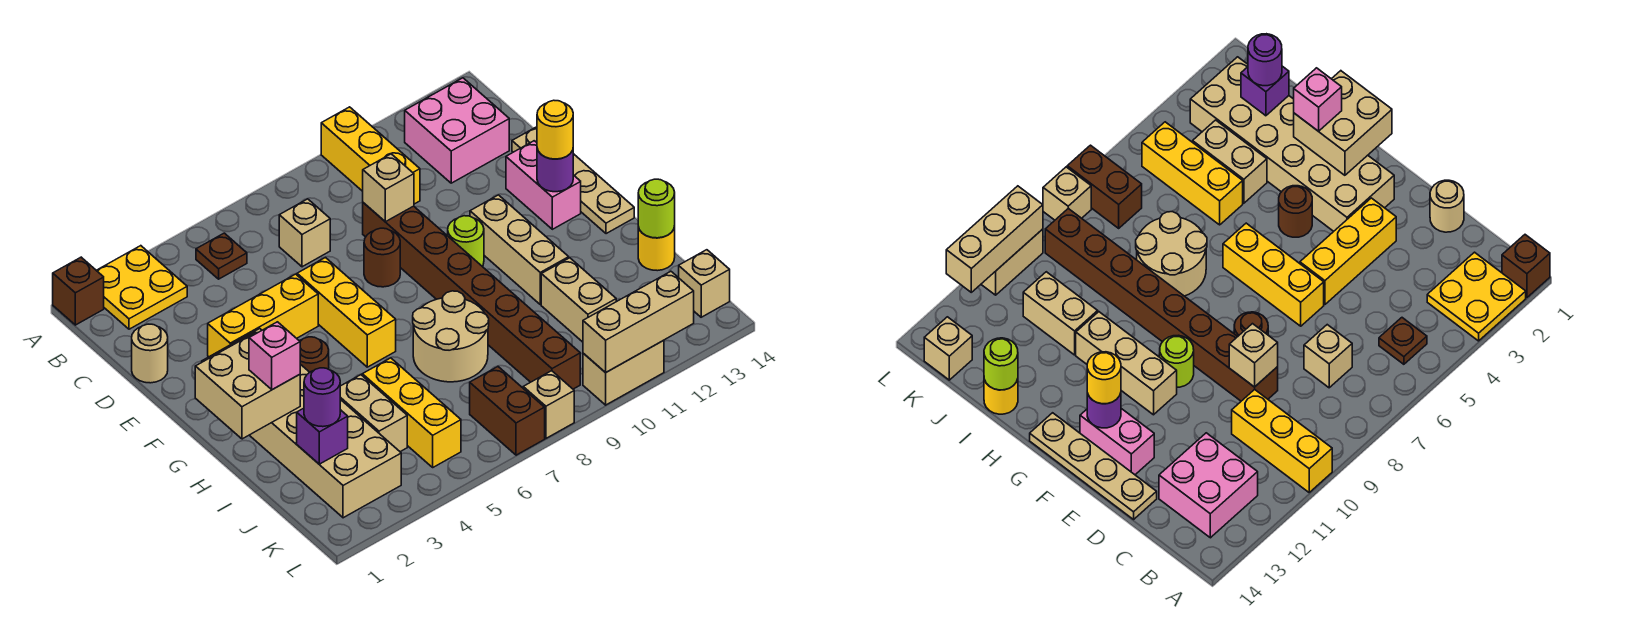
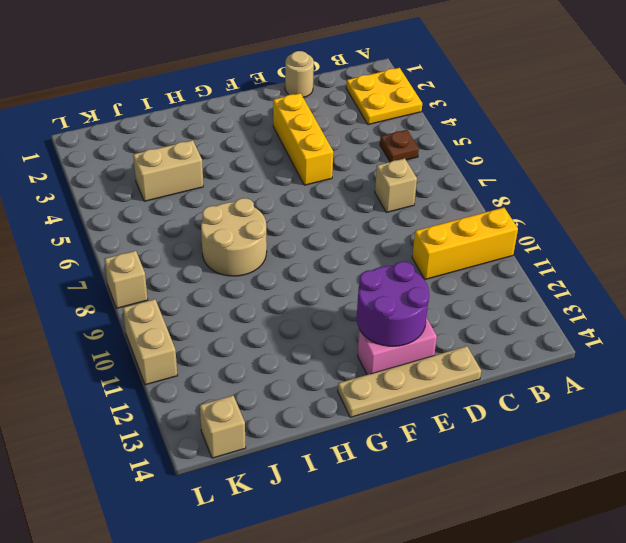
purple 2x2 round brick [357,262,429,346] -> purple 1x1 round brick [537,149,573,192]
none -> brown 1x1 brick [53,257,104,325]
none -> pink 2x2 brick [405,78,509,183]
none -> brown 1x8 brick [363,203,580,389]
none -> yellow 1x3 brick [297,258,396,367]

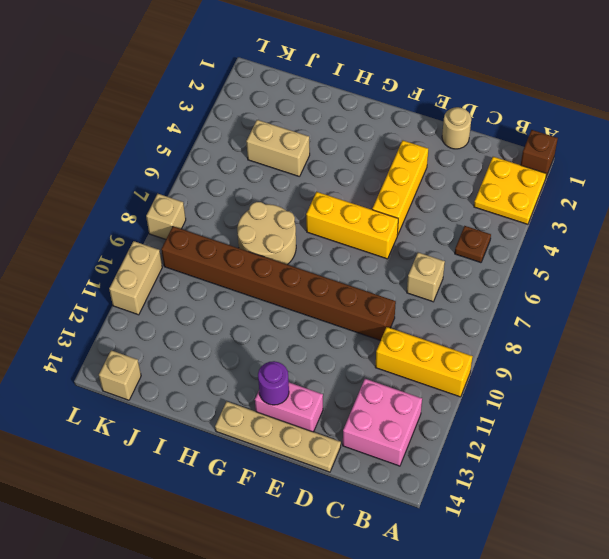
none -> brown 1x1 round brick [364,228,400,287]
none -> tan 2x6 brick [202,329,401,518]
none -> lime 1x1 round brick [448,216,484,266]
none -> tan 1x3 brick [470,195,569,305]

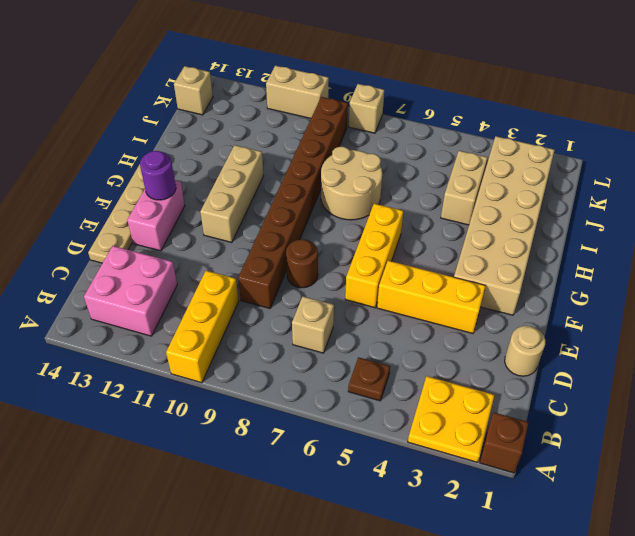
none -> lime 1x1 round brick [448,216,484,266]
none -> brown 1x1 round brick [299,337,329,372]
none -> yellow 1x3 brick [362,358,461,467]
none -> tan 1x2 brick [541,258,616,342]

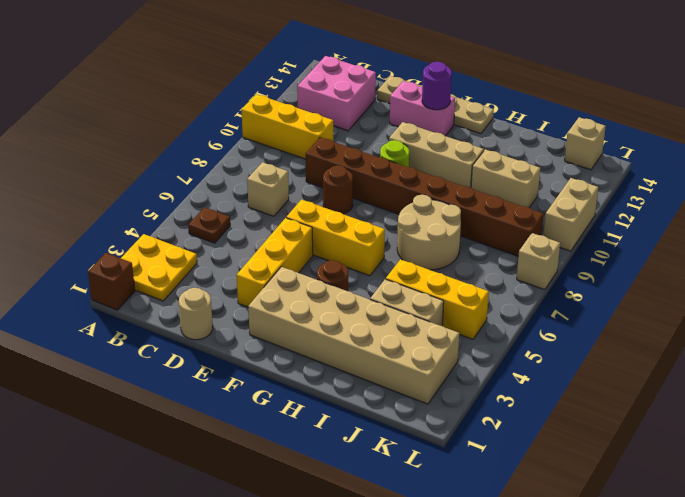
none -> yellow 1x1 round brick [638,226,675,271]
none -> brown 1x2 brick [470,367,545,455]
none -> tan 1x1 brick [363,154,414,222]
none -> tan 2x2 brick [195,334,300,439]

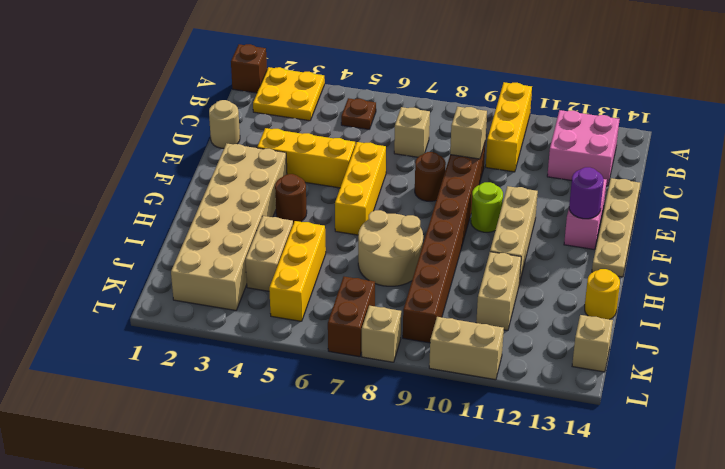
none -> tan 2x2 brick [195,334,300,439]
none -> lime 1x1 round brick [638,179,675,238]
none -> purple 1x1 brick [297,408,348,464]
none -> tan 1x3 brick [583,271,694,373]

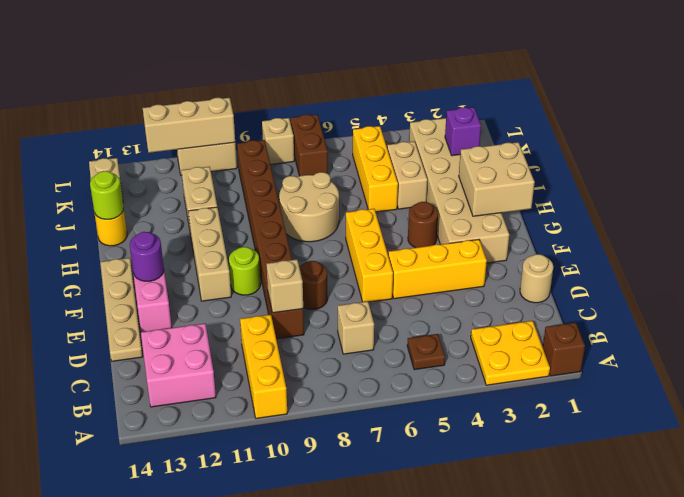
none -> yellow 1x1 round brick [537,100,573,159]
none -> pink 1x1 brick [249,322,300,390]
none -> purple 1x1 round brick [304,368,340,427]

